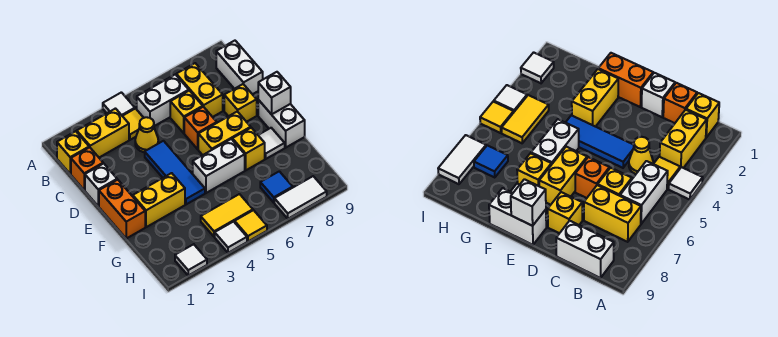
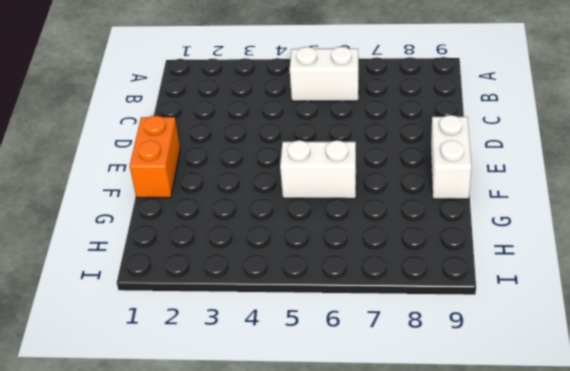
none -> white 1x1 tile [103,92,135,116]
none -> yellow 1x1 brick [57,131,89,174]
none -> yellow 1x2 brick [77,109,129,157]

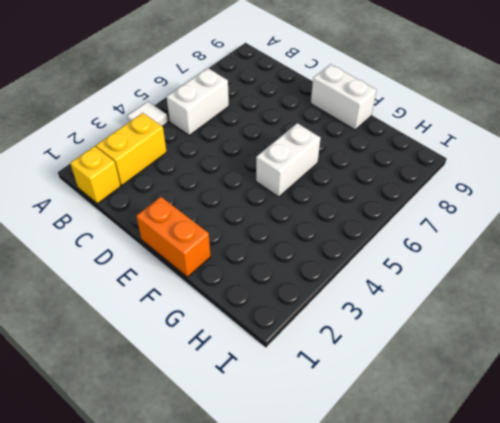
none -> yellow 1x1 tile [123,109,143,140]
none -> yellow 1x2 brick [176,63,223,117]
none -> white 1x2 brick [216,41,263,94]

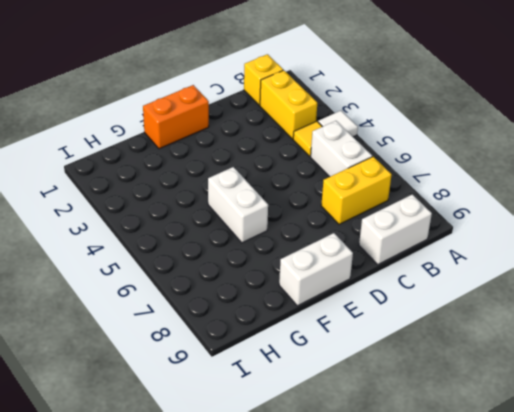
none -> orange 1x1 brick [71,147,103,190]
none -> yellow 1x1 cone [135,117,158,152]
none -> yellow 1x1 brick [170,91,203,133]

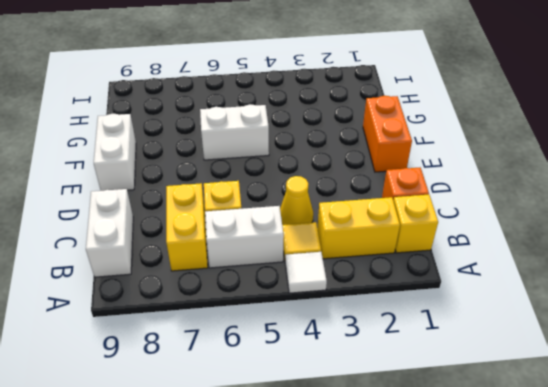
none -> white 1x1 brick [85,164,117,206]
none -> blue 1x3 tile [145,141,205,204]
none -> orange 1x1 brick [184,107,217,149]

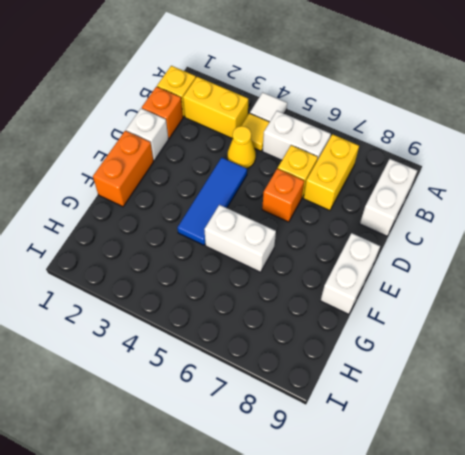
none -> yellow 1x1 brick [224,84,257,122]
none -> yellow 1x2 brick [198,112,251,155]
none -> yellow 1x2 brick [133,173,185,227]

